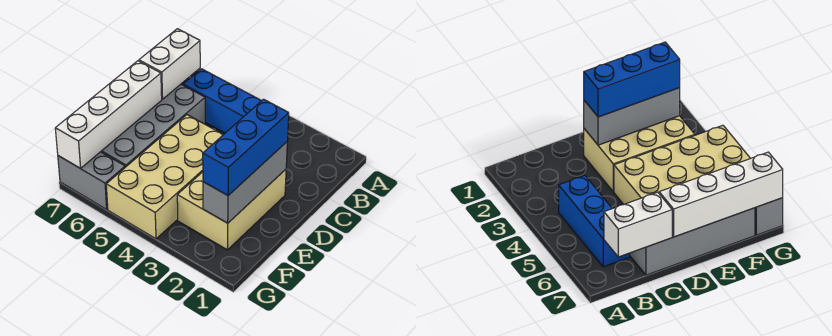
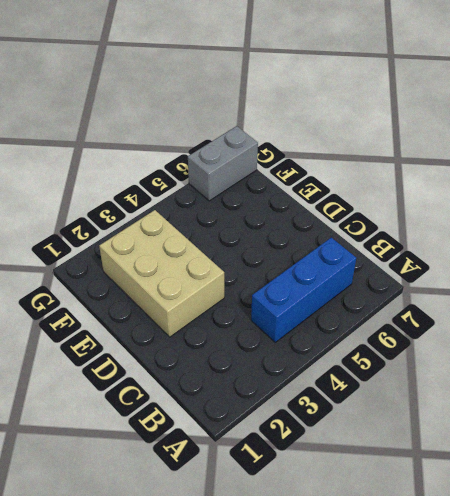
none -> grey 2x4 brick [101,84,205,167]
none -> tan 2x4 brick [106,115,223,239]

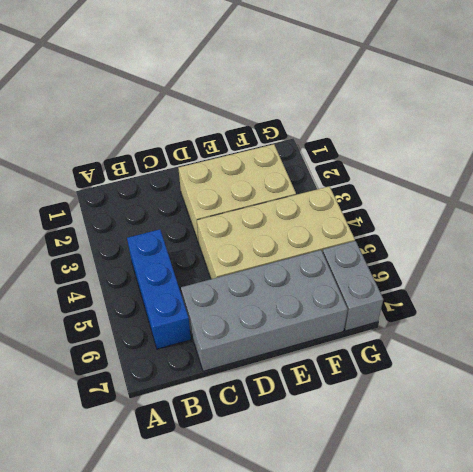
none -> white 1x2 brick [139,29,200,99]
none -> grey 1x3 brick [203,142,287,223]

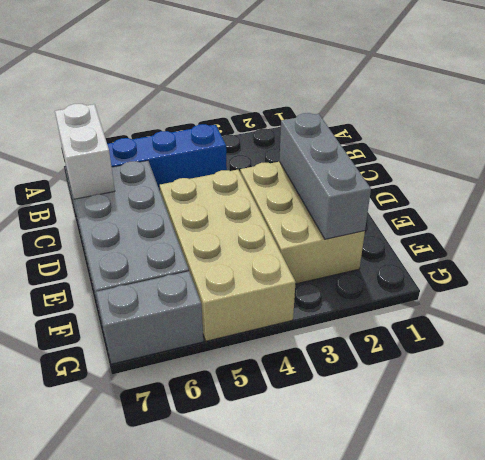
none -> white 1x4 brick [55,61,162,168]
none -> blue 1x3 brick [203,99,289,195]

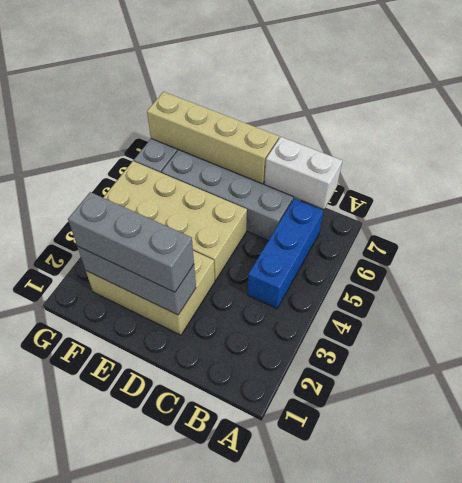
grey 1x3 brick [68,192,194,292] -> blue 1x3 brick [203,99,289,195]
tan 1x4 brick [147,92,279,184] -> white 1x4 brick [55,61,162,168]

